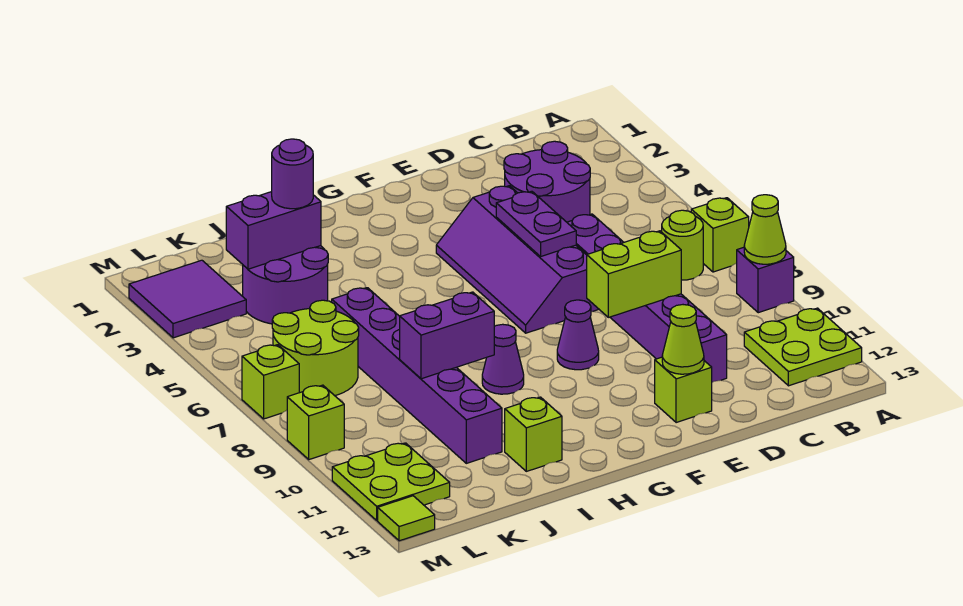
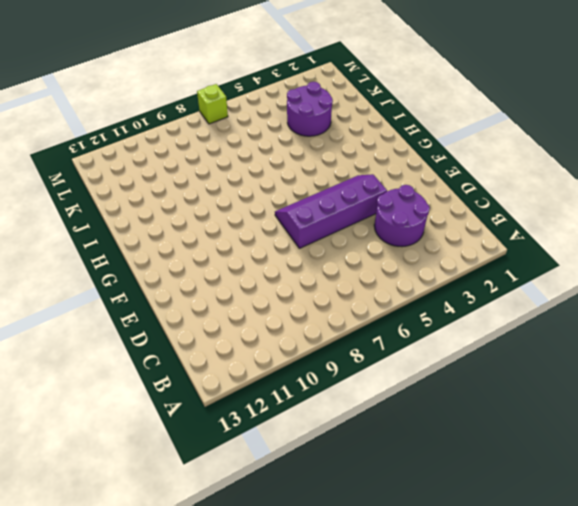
none -> lime 1x1 brick [691,198,749,272]
none -> purple 1x1 brick [737,247,794,313]
none -> lime 2x2 plate [744,308,862,386]

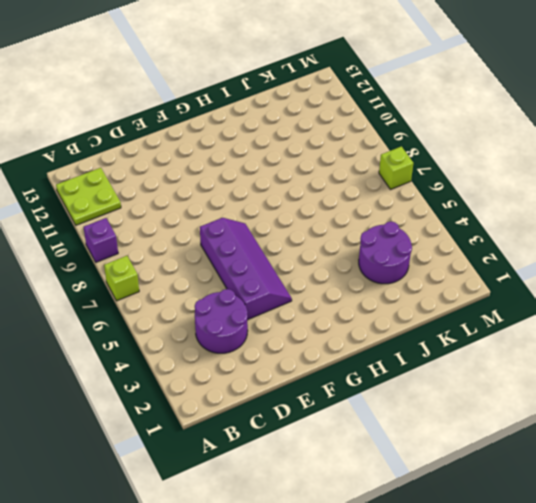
none -> lime 1x1 round brick [662,210,703,280]
none -> purple 1x6 brick [567,214,727,382]
none -> lime 1x1 brick [655,357,712,423]

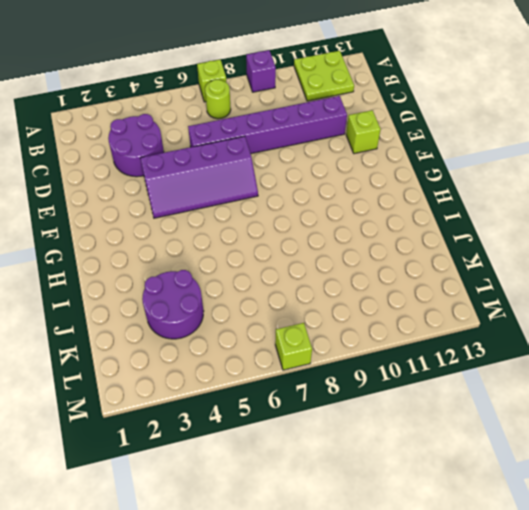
none -> purple 1x1 cone [557,300,599,370]
none -> purple 1x1 cone [482,324,524,394]
none -> lime 1x1 brick [505,397,562,471]

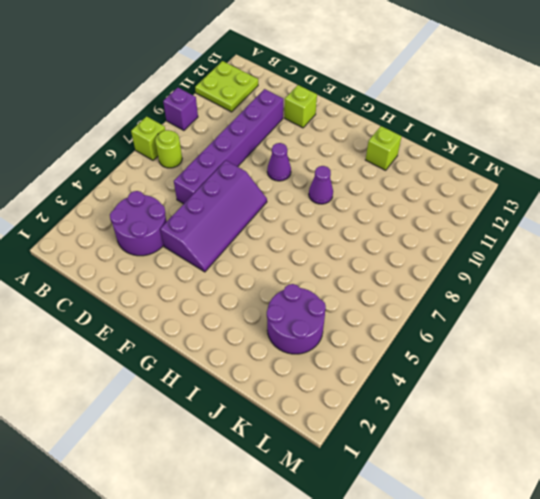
none -> purple 1x6 brick [332,288,502,463]
none -> lime 2x2 round brick [272,300,359,396]
none -> purple 2x2 tile [129,260,246,338]

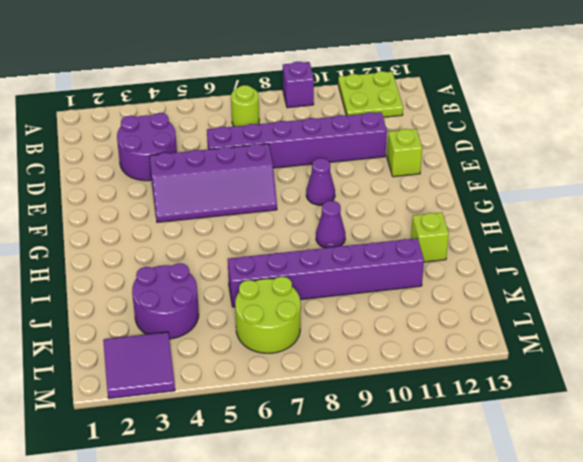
none -> lime 1x1 brick [691,198,749,272]
none -> lime 2x2 plate [332,443,450,520]
none -> lime 1x1 brick [242,345,299,419]

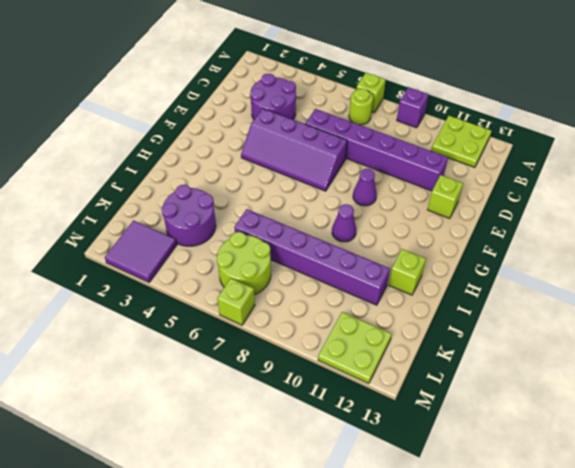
none -> lime 1x1 brick [287,385,344,459]
none -> lime 1x1 tile [378,496,435,541]
none -> lime 1x1 cone [744,195,786,264]

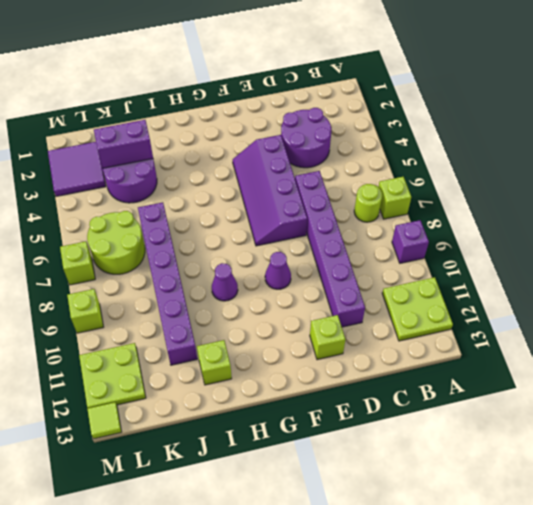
none -> lime 1x1 cone [744,195,786,264]
none -> lime 1x2 brick [587,231,681,317]
none -> purple 1x2 plate [496,191,576,256]

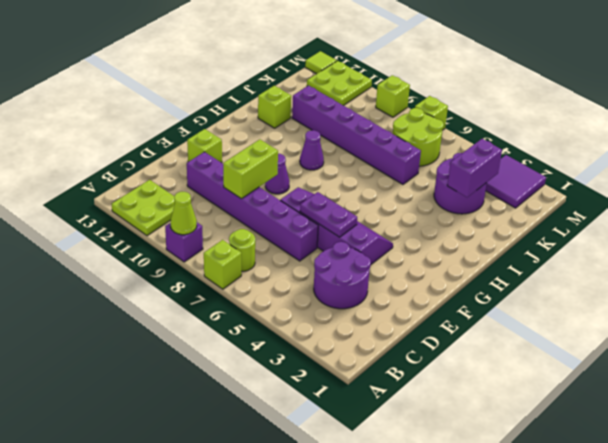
none -> lime 1x1 cone [662,305,704,374]
none -> purple 1x2 brick [400,292,494,379]
none -> purple 1x1 round brick [272,139,313,209]

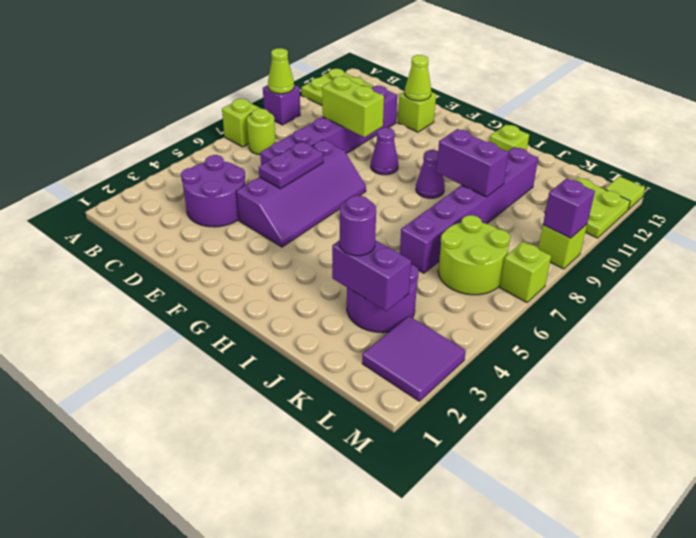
purple 1x1 brick [543,178,595,238] -> none

